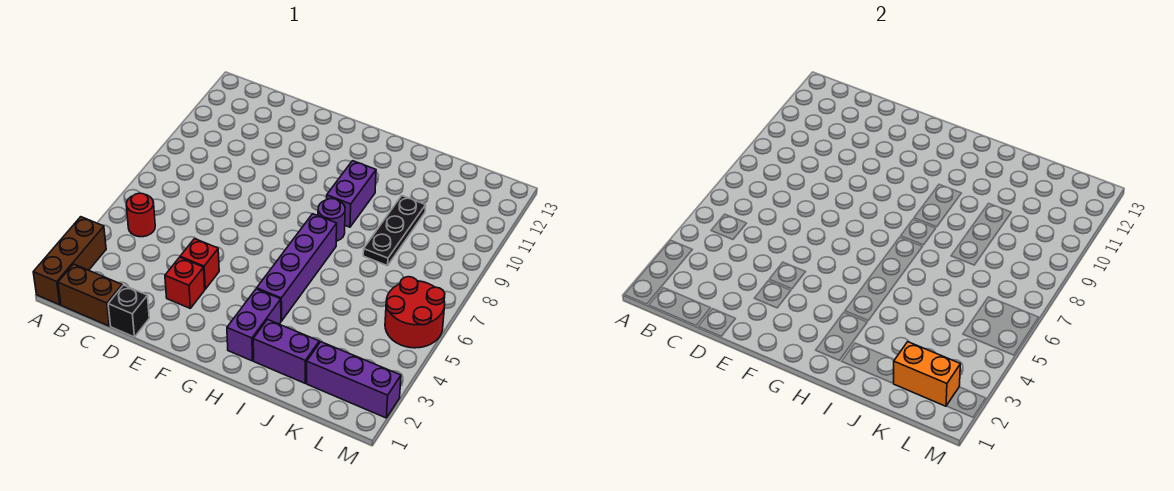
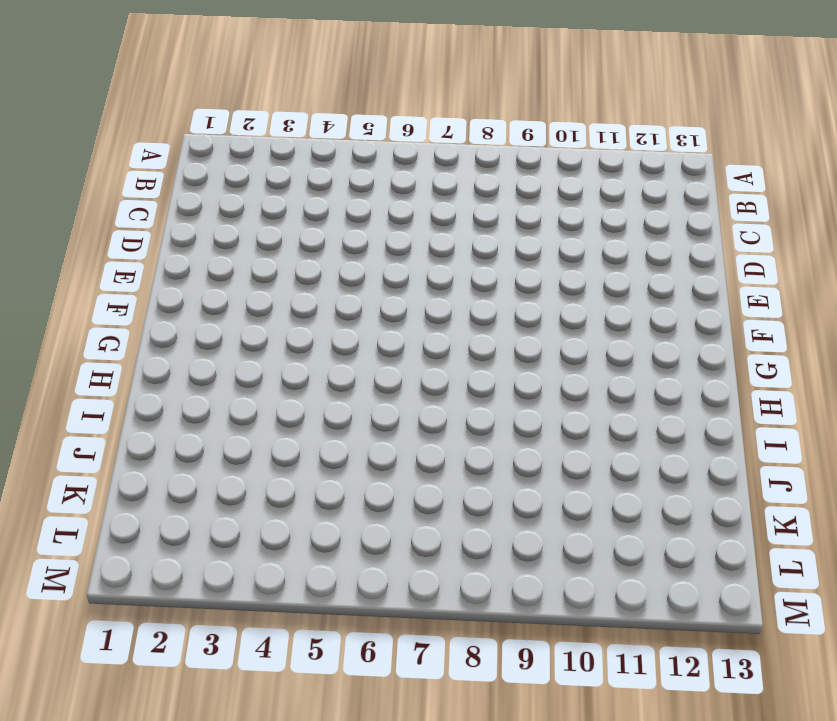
none -> brown 1x3 brick [33,217,106,305]
none -> brown 1x2 brick [58,264,122,326]
none -> red 1x1 round brick [126,193,155,237]

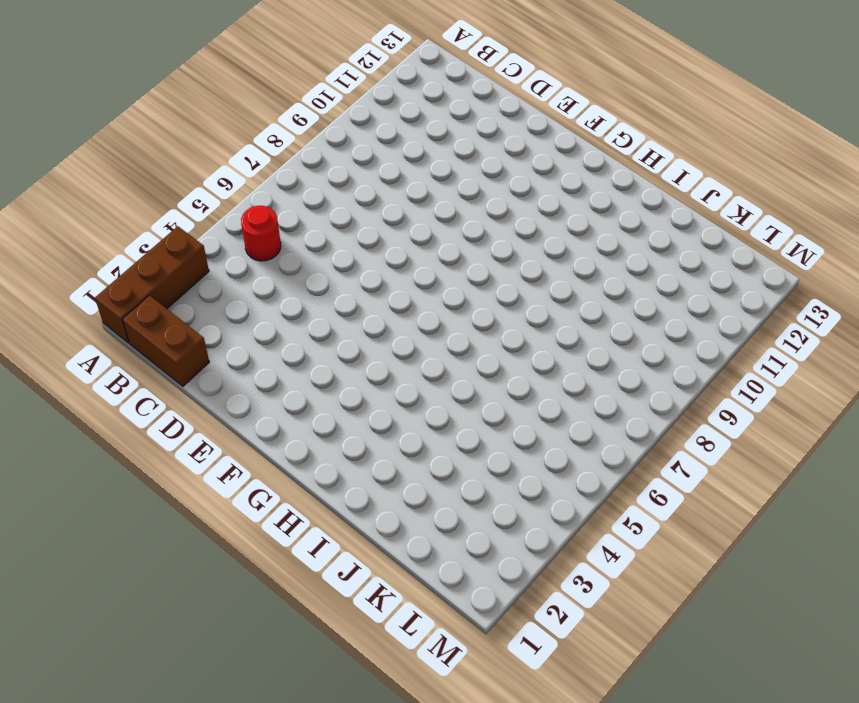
none -> black 1x1 brick [108,285,149,337]
none -> red 1x1 brick [165,257,205,308]
none -> red 1x1 brick [180,239,219,289]

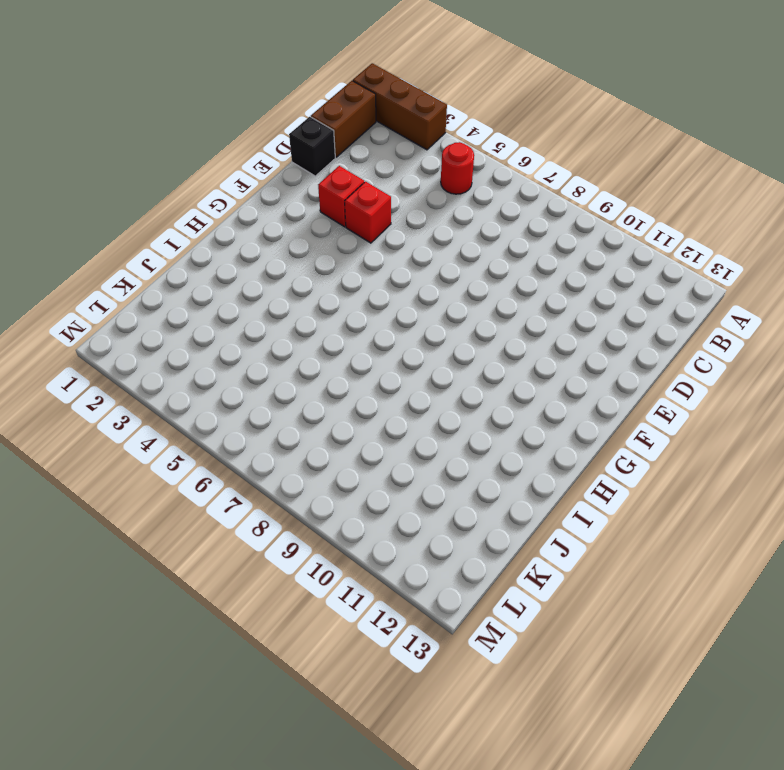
none -> purple 1x2 brick [227,289,281,361]
none -> purple 1x4 brick [257,214,337,321]
none -> purple 1x1 round brick [318,199,345,241]

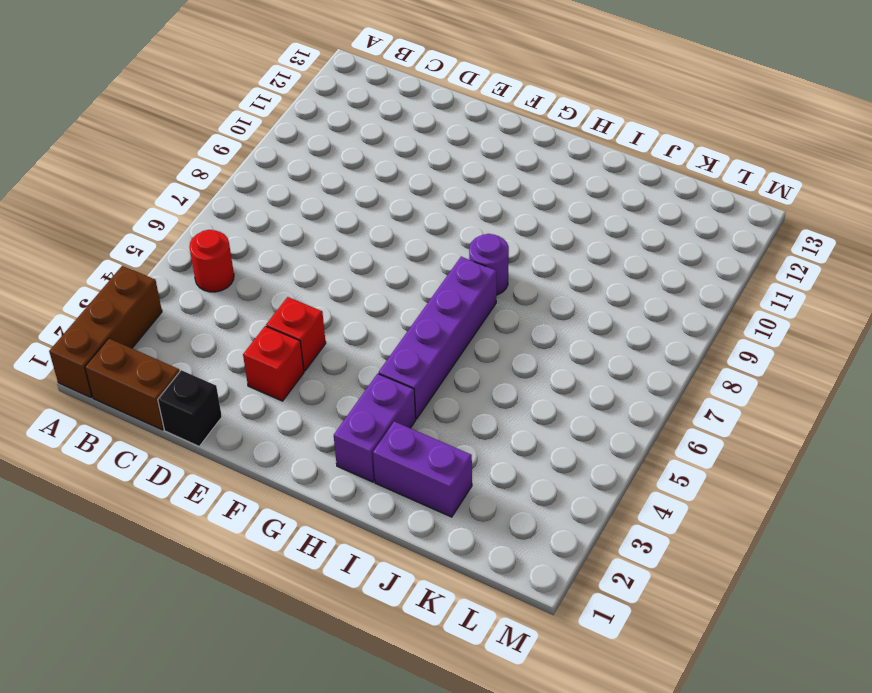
none -> purple 1x2 brick [327,161,376,227]
none -> black 1x3 plate [363,196,426,266]
none -> purple 1x3 brick [307,342,401,418]

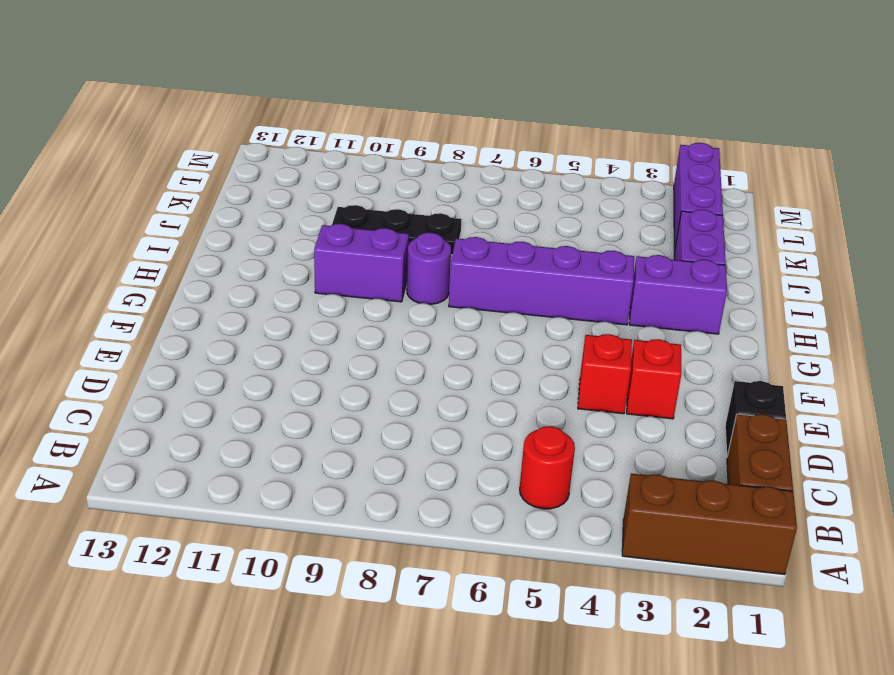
none -> red 2x2 round brick [385,277,445,348]
none -> orange 1x2 brick [894,342,960,406]

